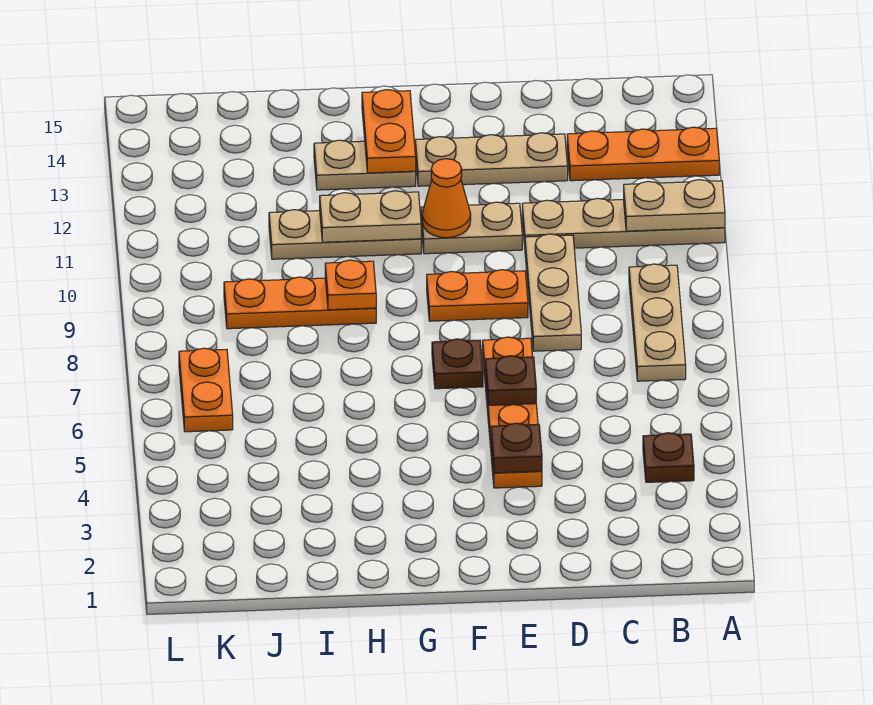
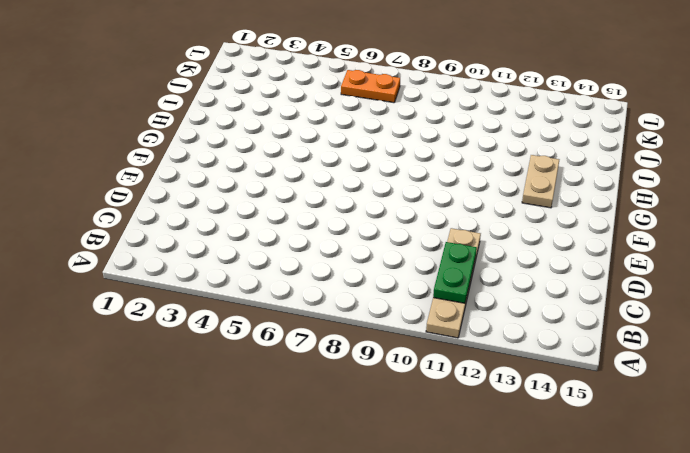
green 1x2 plate [433,242,477,303] -> tan 1x2 plate [624,180,725,231]
none -> orange 1x3 plate [567,127,719,181]
none -> brown 1x1 plate [643,433,694,482]
none -> tan 1x3 plate [629,264,686,381]

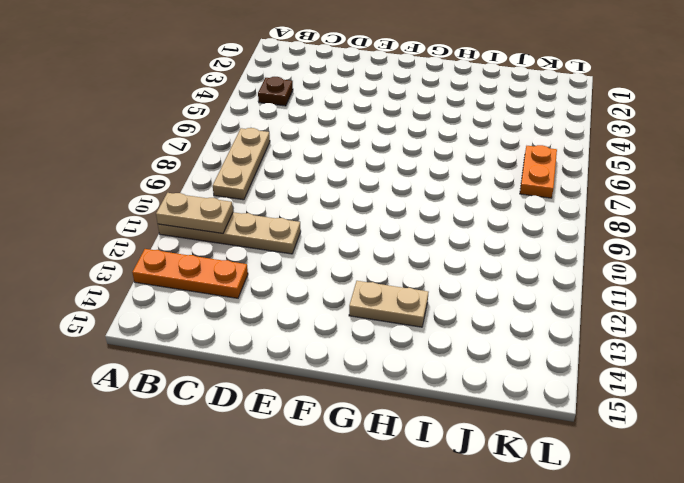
none -> tan 1x3 plate [525,234,581,351]
none -> tan 1x3 plate [415,133,568,186]
none -> orange 1x4 plate [483,337,542,488]

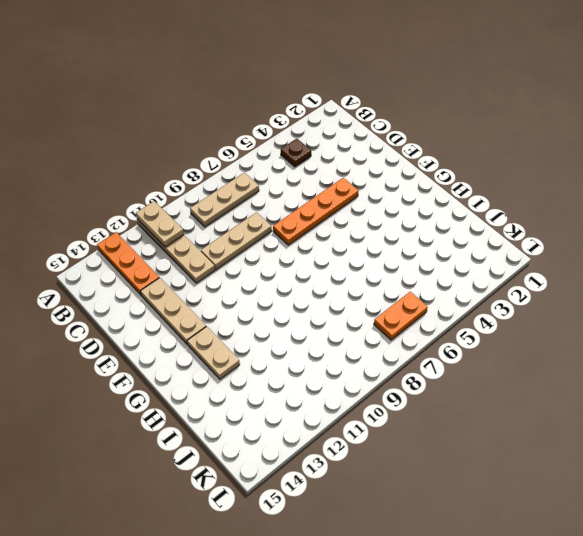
none -> orange 1x2 plate [427,270,528,321]
none -> tan 1x2 plate [421,202,522,254]
none -> brown 1x1 plate [432,339,483,389]

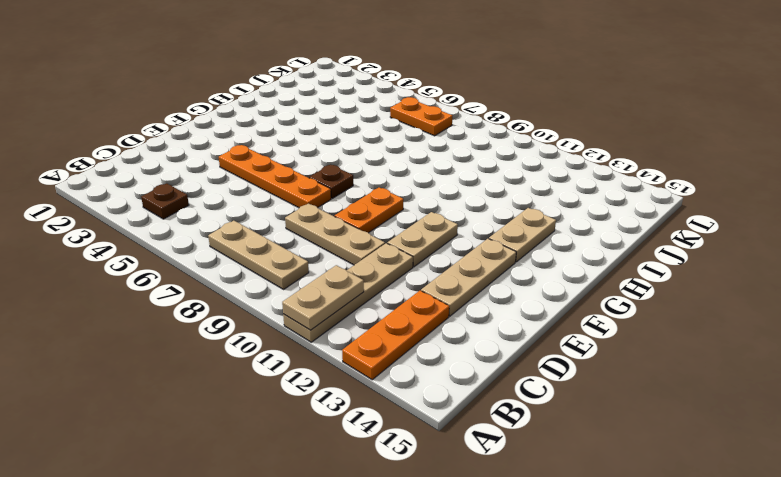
none -> tan 1x3 plate [269,210,421,259]
none -> orange 1x3 plate [224,277,376,329]
none -> brown 1x1 plate [491,423,542,473]

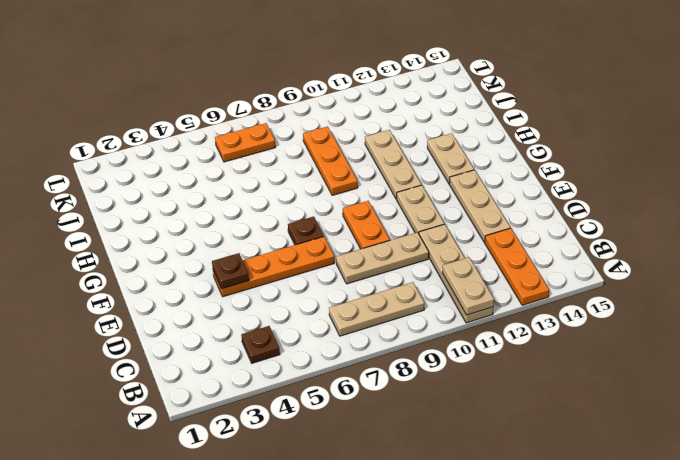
none -> brown 1x1 plate [486,356,536,405]
none -> orange 1x1 cone [422,159,471,238]
none -> tan 1x2 plate [320,191,421,242]

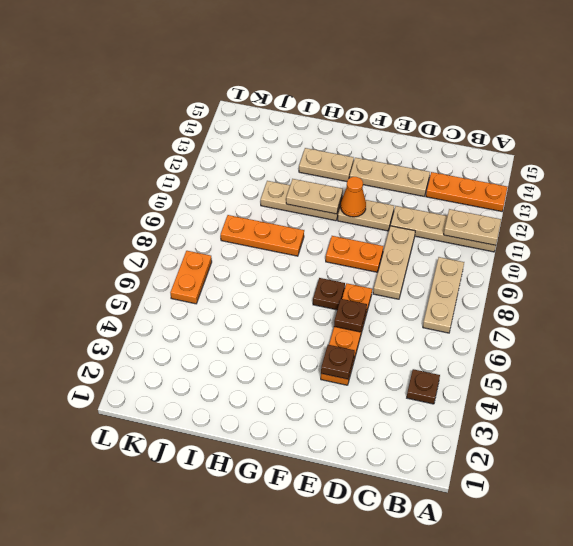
none -> orange 1x2 plate [362,90,416,173]
none -> orange 1x1 plate [325,260,376,310]

